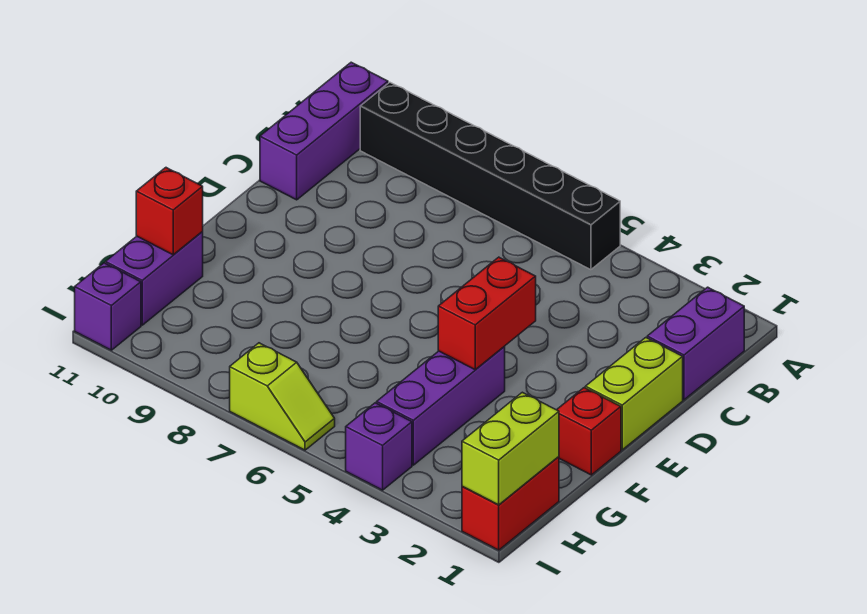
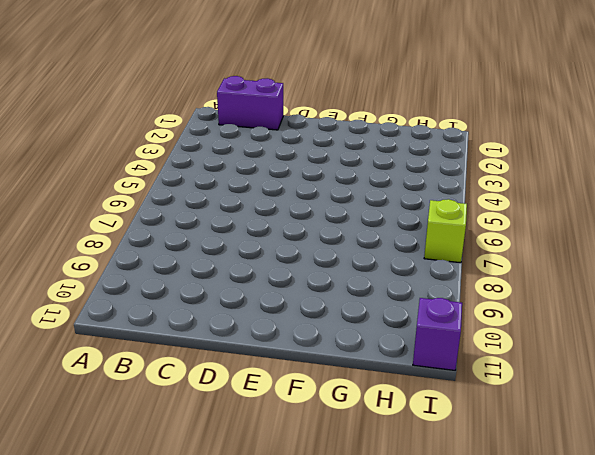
none -> black 1x6 brick [360,82,620,270]
none -> purple 1x3 brick [260,62,388,200]
none -> lime 1x2 brick [585,338,683,450]

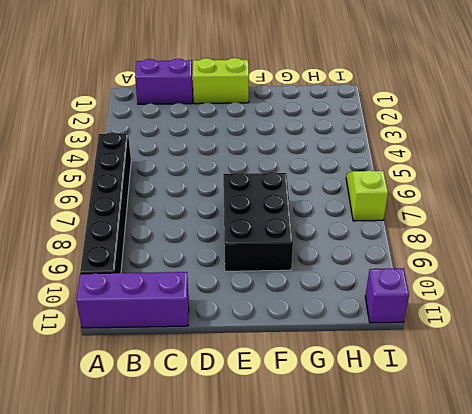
black 2x3 brick [223,172,293,271] -> none
none -> red 1x1 brick [557,388,621,475]
none -> purple 1x3 brick [377,346,505,465]
none -> purple 1x2 brick [106,232,203,325]

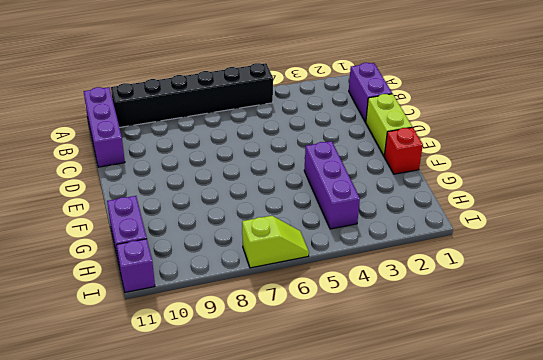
none -> red 1x2 brick [462,457,559,550]
none -> purple 1x1 brick [346,403,412,490]
none -> red 1x2 brick [438,257,536,370]

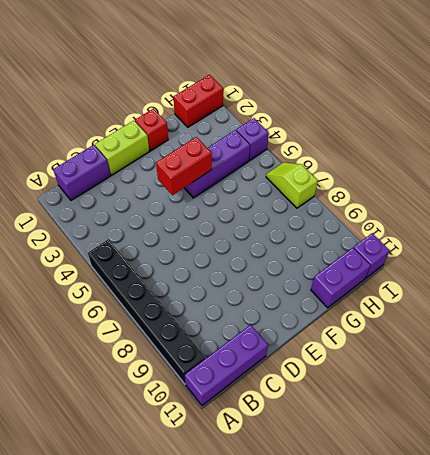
none -> red 1x1 brick [136,168,203,255]
none -> lime 1x2 brick [462,392,559,505]

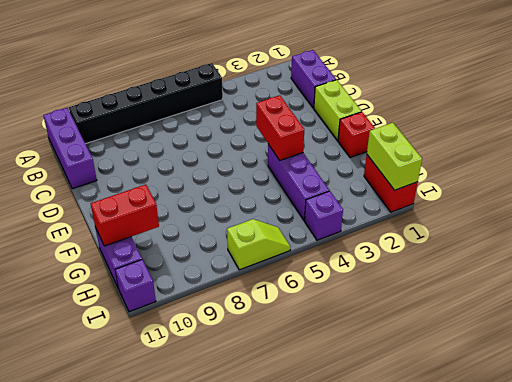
red 1x2 brick [91,185,159,246] -> red 1x1 brick [136,168,203,255]

